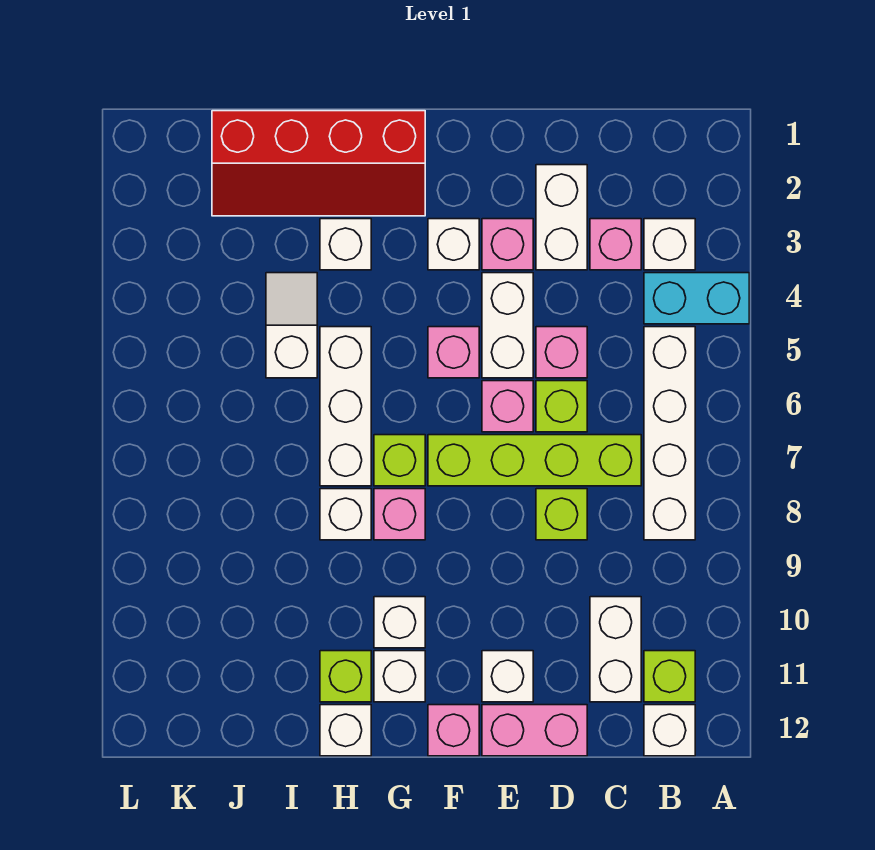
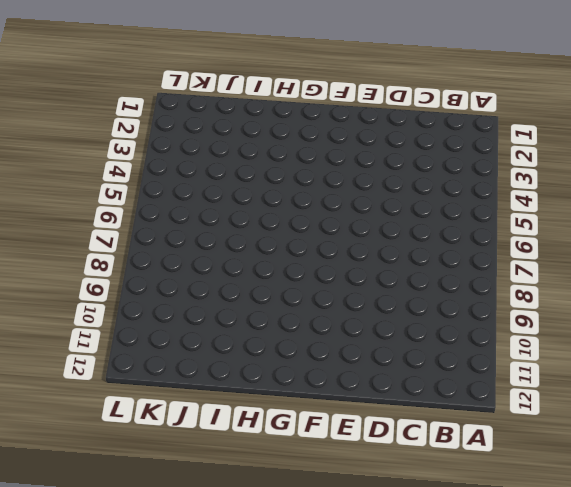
none -> cyan 1x2 brick [644,273,749,324]
none -> white 1x1 brick [644,219,695,270]
none -> white 1x4 brick [644,327,695,540]
none -> lime 1x1 brick [644,651,695,702]

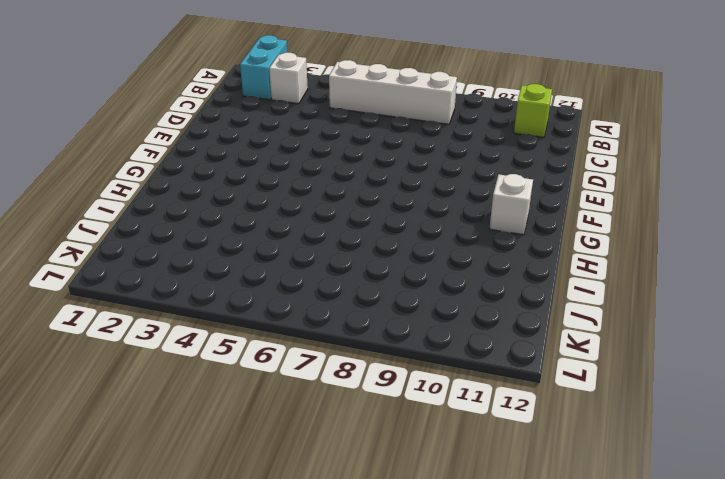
cyan 1x2 brick [240,35,287,100] -> cyan 1x2 brick moved to [644,273,749,324]
none -> white 1x1 brick [644,705,695,756]
none -> pink 1x1 brick [590,219,641,270]
none -> lime 1x4 brick [428,435,641,486]
none -> white 1x2 brick [590,597,641,702]

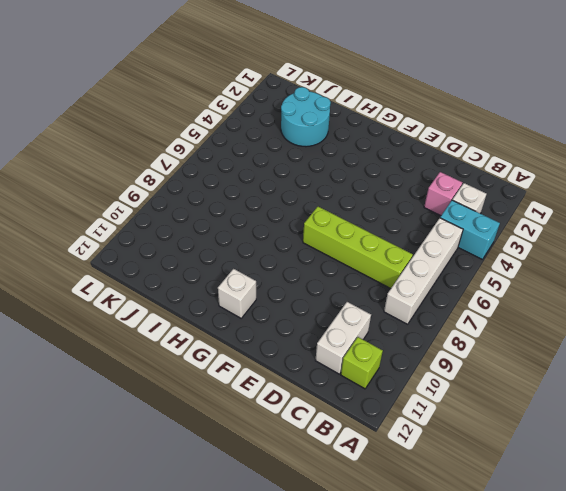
cyan 2x2 round brick [281,87,331,147] -> red 2x4 slope [212,111,425,216]
none -> white 1x1 brick [644,705,695,756]
none -> white 1x2 brick [536,165,587,270]
none -> pink 1x1 brick [536,327,587,378]
none -> lime 1x1 brick [536,381,587,432]

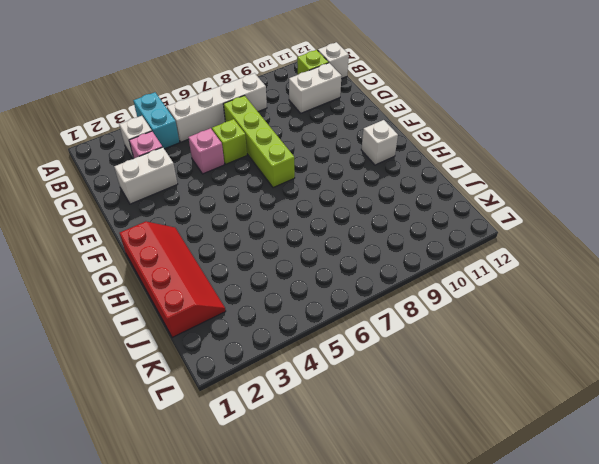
none -> lime 1x1 brick [536,489,587,540]
none -> pink 1x2 brick [482,705,587,756]
none -> pink 1x1 brick [482,219,533,270]
none -> white 1x2 brick [482,273,533,378]

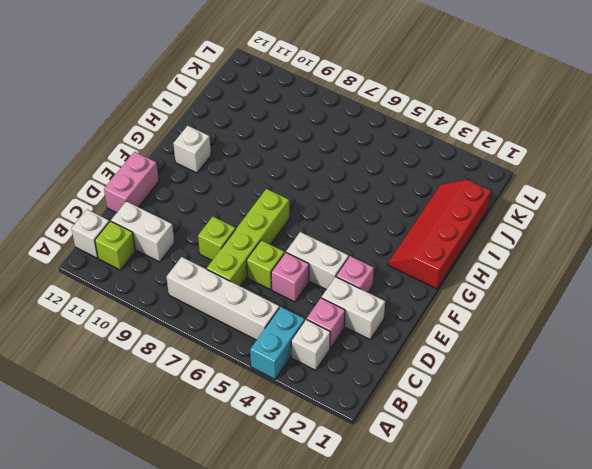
none -> pink 1x1 brick [482,381,533,432]
none -> white 1x1 brick [482,651,533,702]
none -> white 1x1 brick [428,219,479,270]
none -> pink 1x1 brick [428,327,479,378]

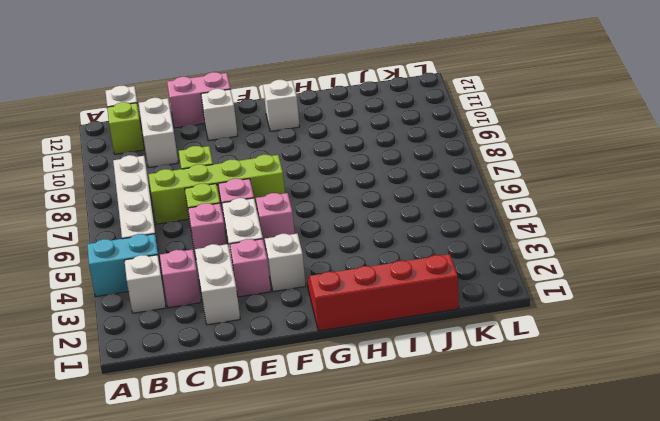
none -> pink 1x1 brick [428,705,479,756]
none -> lime 1x1 brick [374,435,425,486]
none -> pink 1x1 brick [374,489,425,540]
none -> white 1x1 brick [374,597,425,648]

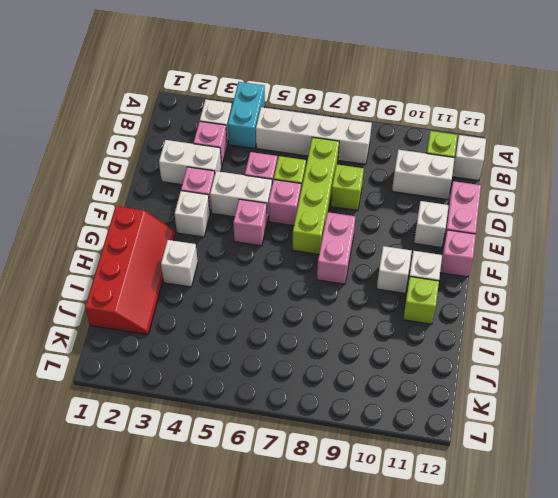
pink 1x2 brick [317,212,355,284] -> pink 1x1 brick [374,489,425,540]
none -> lime 1x1 brick [374,435,425,486]
none -> white 1x3 brick [320,327,371,486]
none -> white 1x1 brick [320,489,371,540]
none -> white 1x1 brick [320,705,371,756]

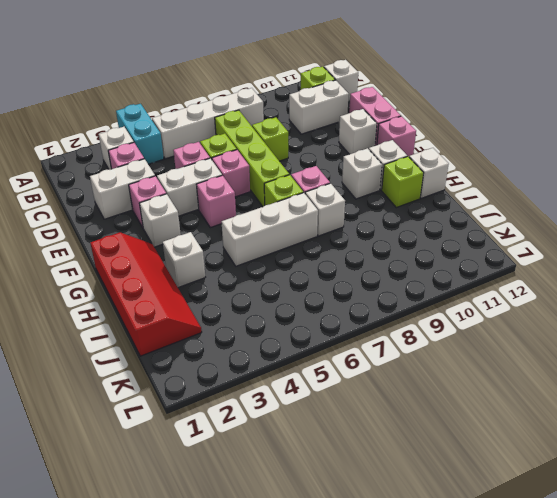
none -> white 1x2 slope [266,273,317,378]

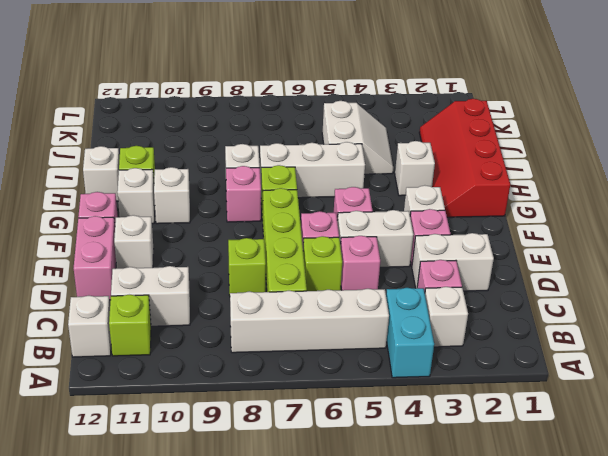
white 2x2 slope [322,101,393,174] -> white 1x2 slope [266,273,317,378]

